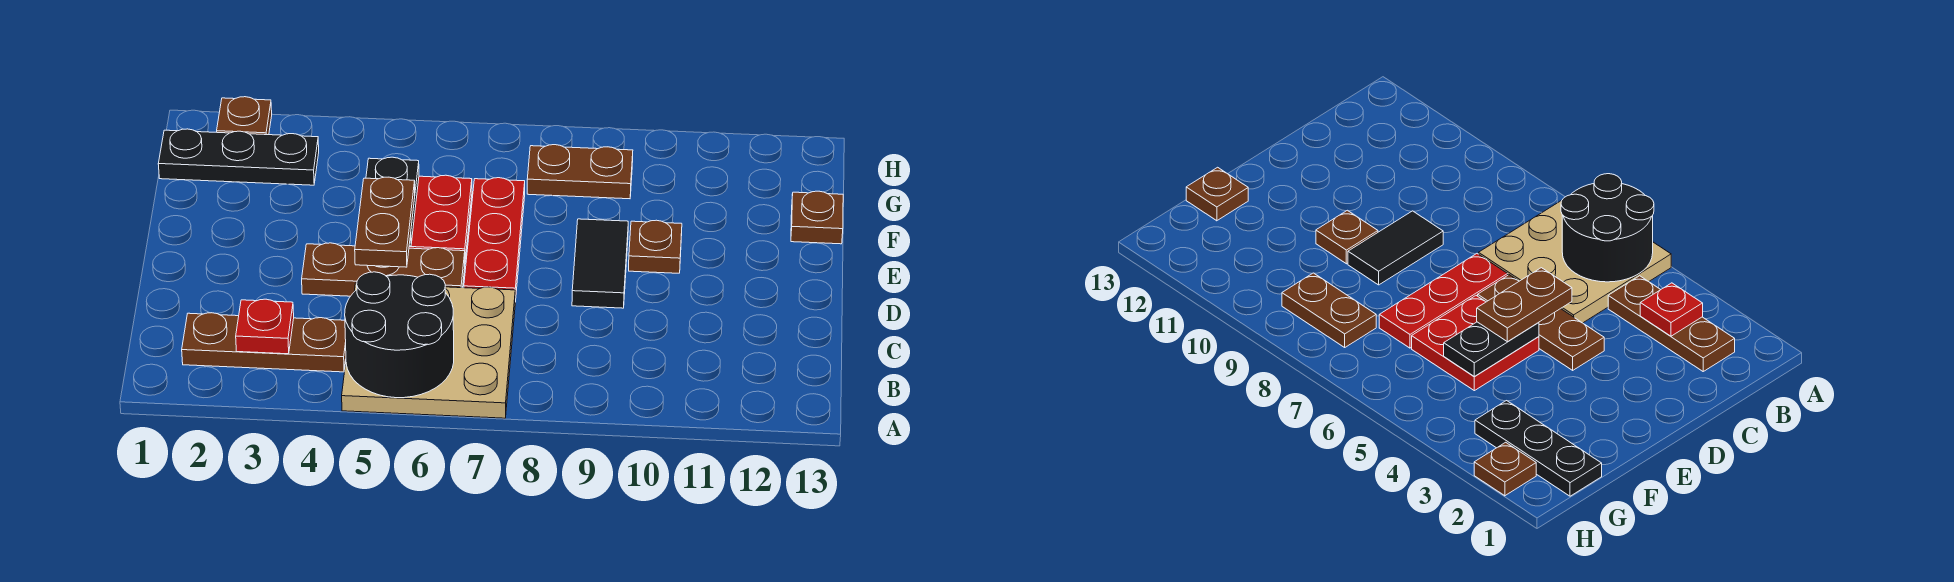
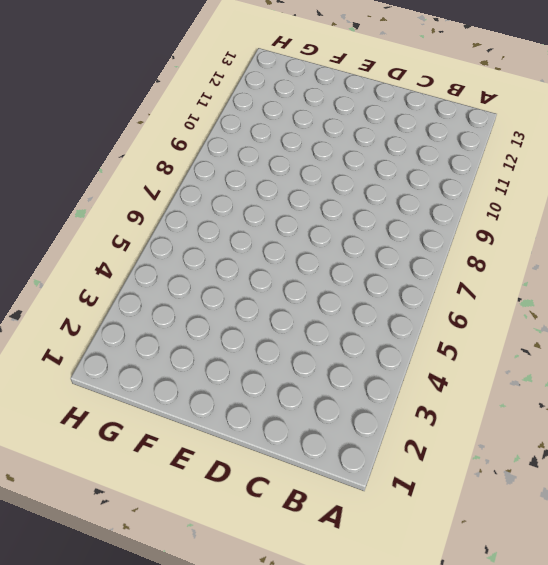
none -> tan 3x3 plate [342,283,515,418]
none -> brown 1x3 plate [182,313,346,372]
none -> brown 1x3 plate [302,243,465,296]

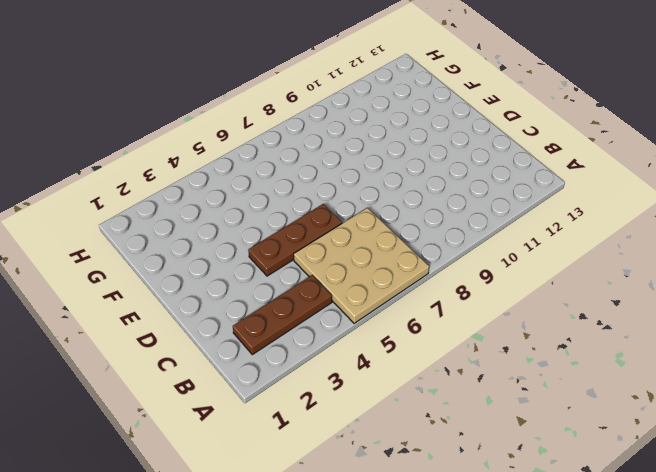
none -> red 1x3 plate [464,178,525,302]
none -> black 1x2 tile [572,219,628,308]
none -> red 2x2 plate [409,175,472,259]

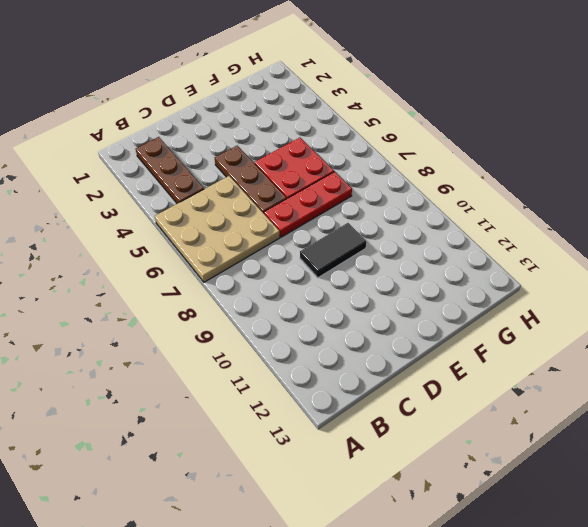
none -> brown 1x1 plate [629,220,682,273]
none -> brown 1x1 plate [791,191,843,244]
none -> black 1x3 plate [158,129,319,185]

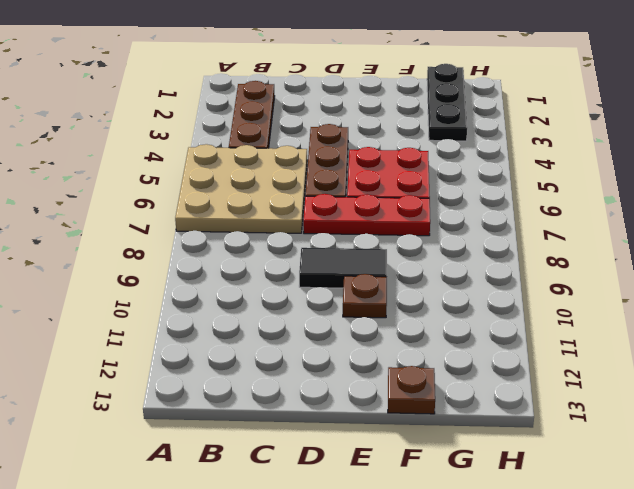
none -> brown 1x2 plate [527,145,633,199]
none -> brown 1x1 plate [217,97,272,135]
none -> black 2x2 round brick [345,272,454,398]

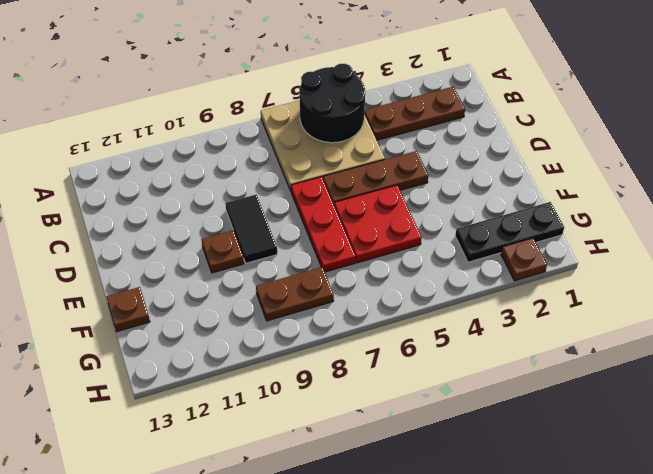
none -> red 1x1 plate [236,299,294,354]
none -> black 1x2 plate [366,157,419,246]
none -> brown 1x2 plate [355,177,415,267]

